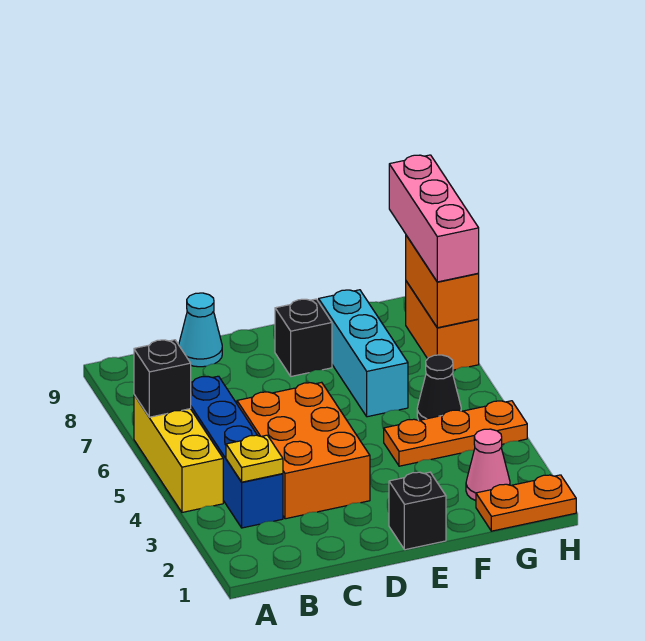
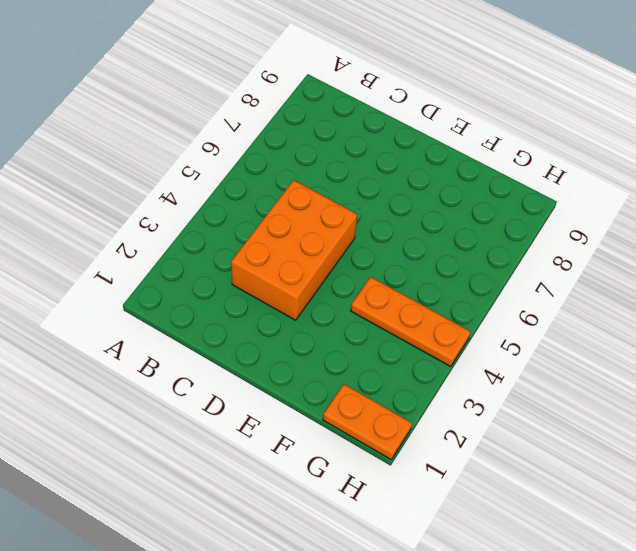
none -> yellow 1x3 brick [134,395,223,512]
none -> blue 1x4 brick [191,376,283,528]
none -> cyan 1x1 cone [179,293,222,367]

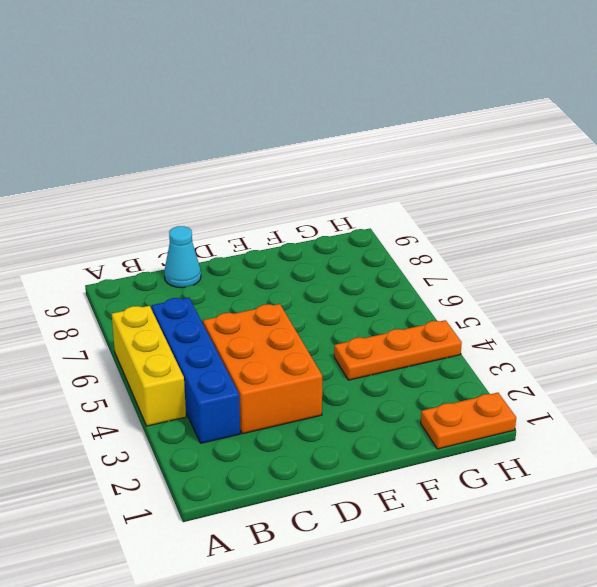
none -> black 1x1 brick [389,472,446,550]
none -> black 1x1 brick [275,299,332,376]
none -> cyan 1x3 brick [319,290,408,417]

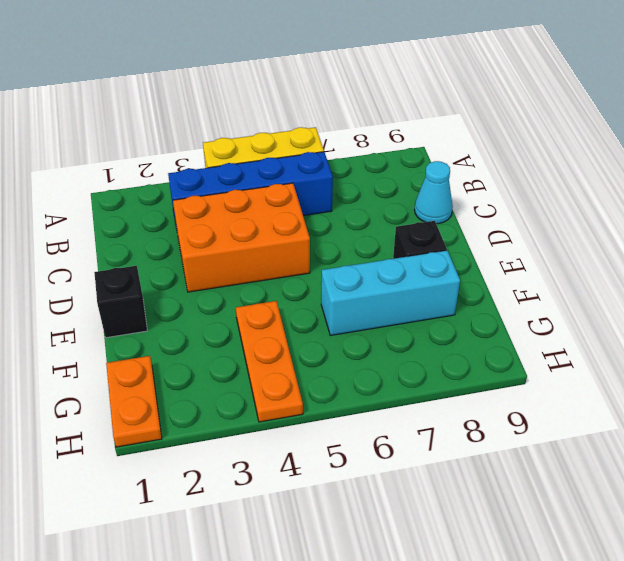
none -> pink 1x1 cone [466,429,510,501]
none -> black 1x1 cone [417,355,461,420]
none -> orange 1x2 brick [406,281,479,370]

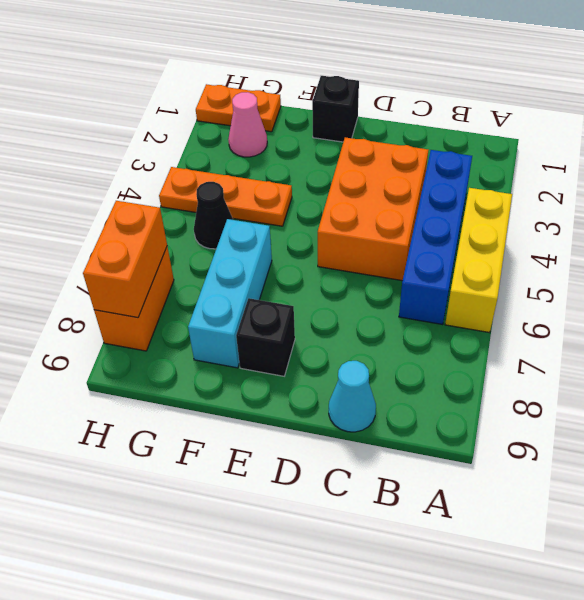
none -> black 1x1 brick [134,340,191,417]
none -> yellow 1x1 plate [226,435,283,482]
none -> pink 1x3 brick [389,155,479,282]

